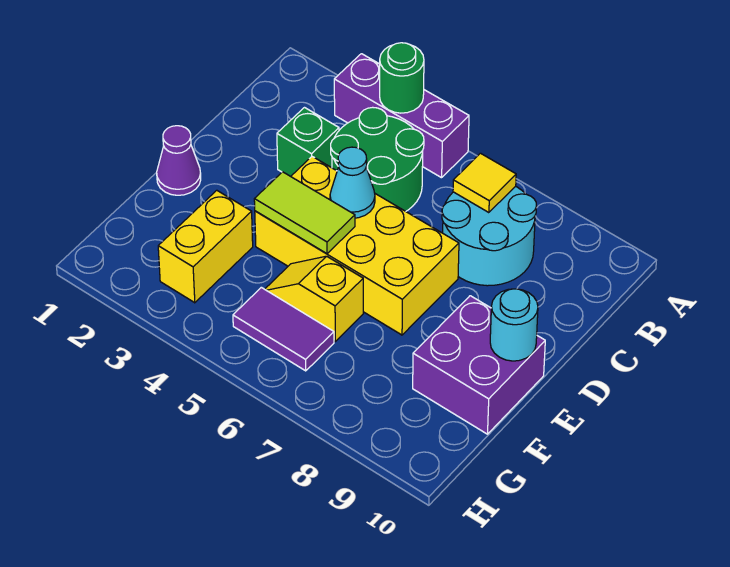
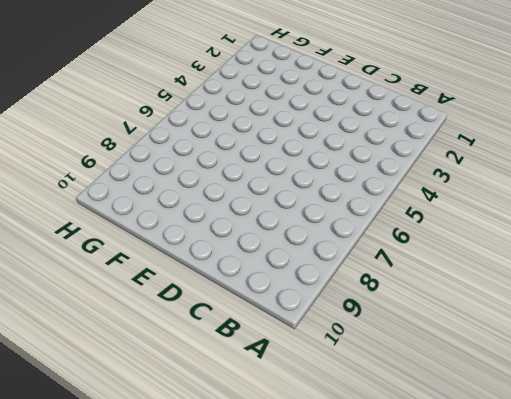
none -> purple 1x3 brick [334,54,469,178]
none -> green 2x2 round brick [331,107,424,211]
none -> cyan 2x2 round brick [442,186,537,286]

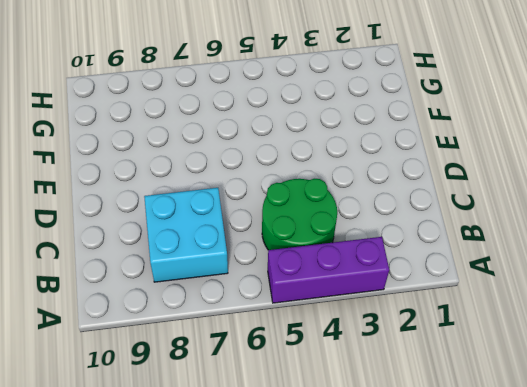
cyan 2x2 brick [144,188,228,282] -> cyan 2x2 round brick [442,186,537,286]
none -> green 1x1 brick [277,108,339,176]
none -> yellow 2x4 brick [255,157,459,335]
none -> purple 1x1 cone [157,126,201,195]

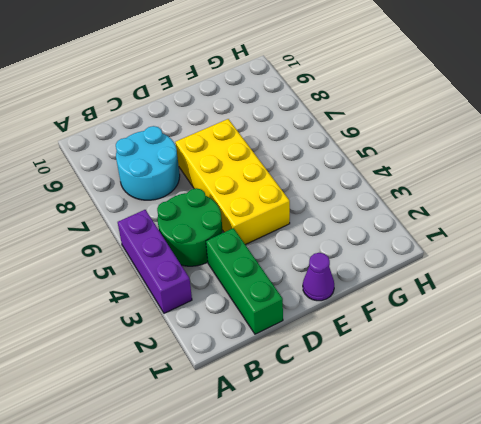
green 1x3 brick [206,228,283,334] -> green 1x1 brick [277,108,339,176]
none -> purple 2x2 brick [413,296,545,434]
none -> yellow 1x2 brick [158,190,253,303]
none -> yellow 1x2 slope [265,256,363,341]

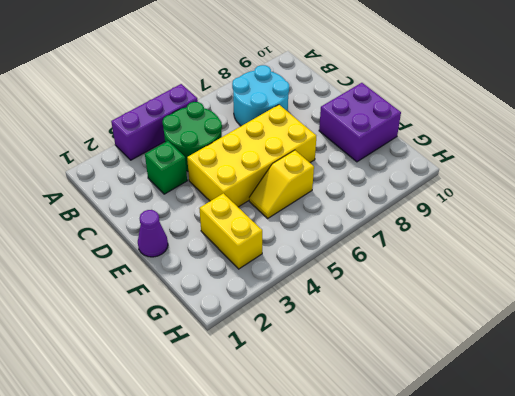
none -> purple 1x2 tile [233,287,334,371]
none -> green 1x1 round brick [380,43,424,113]
none -> yellow 1x1 tile [453,153,516,213]

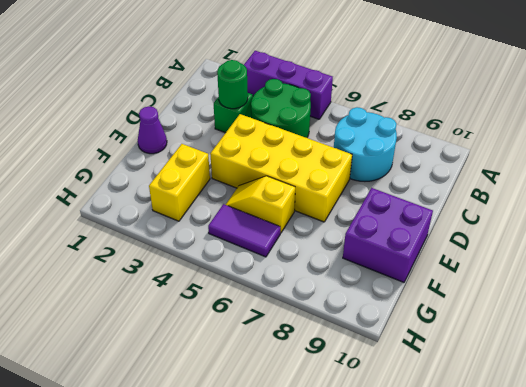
green 1x1 round brick [217,60,248,109] -> green 1x1 round brick moved to [380,43,424,113]
none -> yellow 1x1 tile [453,153,516,213]
none -> cyan 1x1 cone [330,147,375,218]
none -> lime 1x2 tile [254,172,355,254]

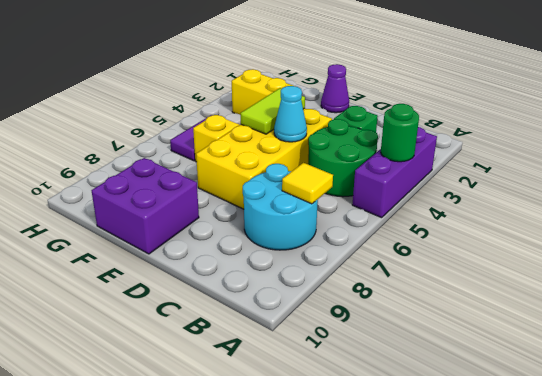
none -> cyan 1x1 round brick [490,289,538,361]

